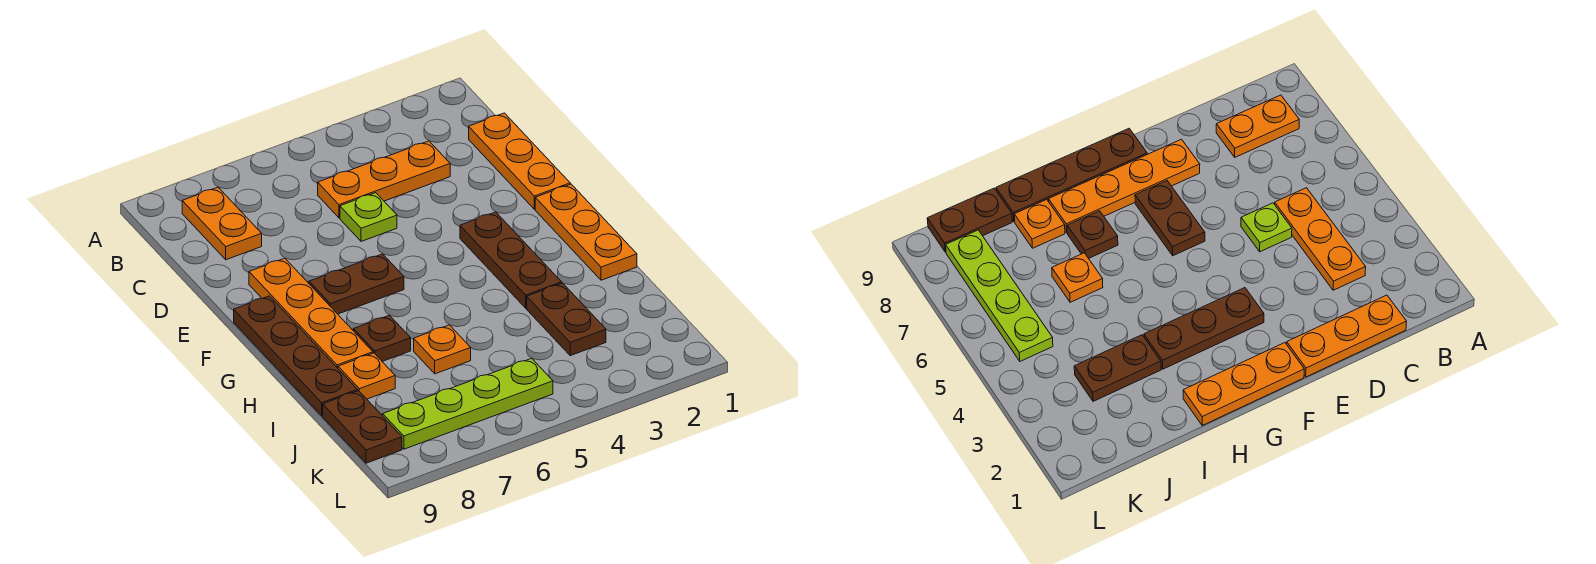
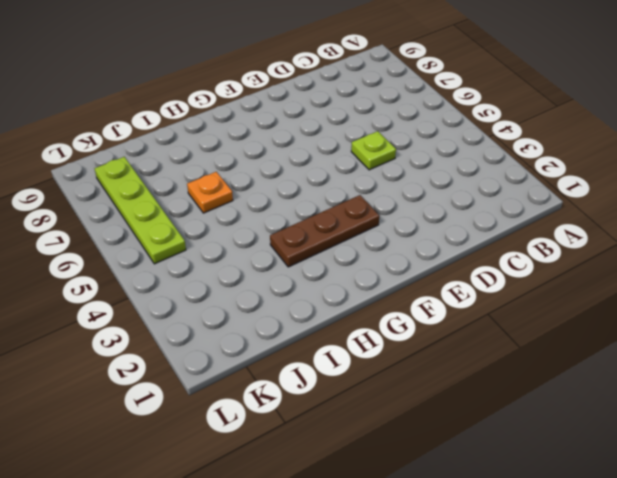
none -> orange 1x2 plate [182,187,262,260]
none -> orange 1x3 plate [469,113,570,209]
none -> orange 1x3 plate [318,141,450,218]

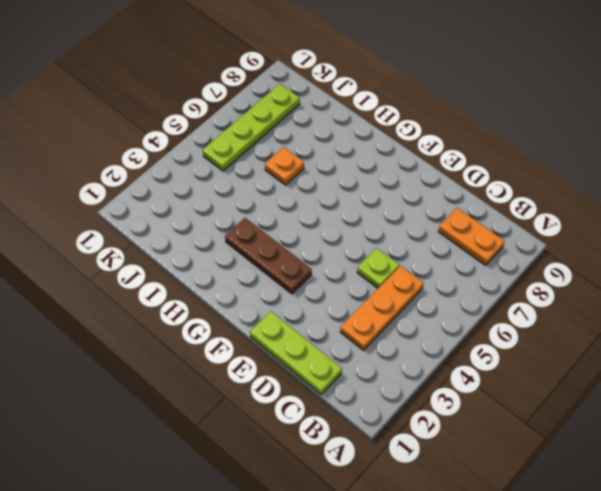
lime 1x3 plate [250,311,342,395] -> orange 1x3 plate [469,113,570,209]
none -> orange 1x4 plate [249,258,373,368]
none -> orange 1x3 plate [535,184,637,280]
none -> brown 1x2 plate [309,254,404,314]

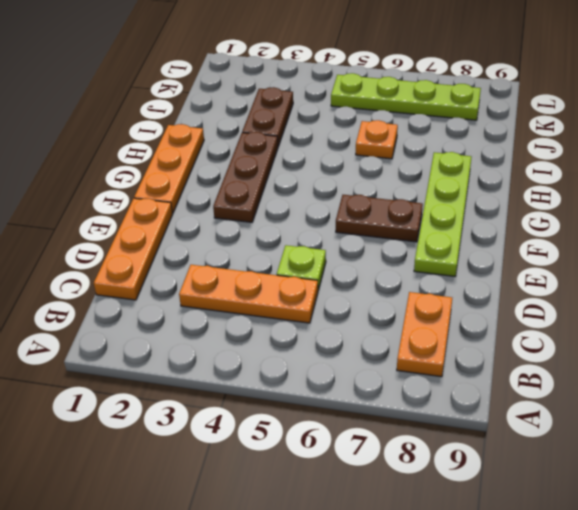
lime 1x4 plate [414,152,471,276] -> orange 1x4 plate [249,258,373,368]
none -> brown 1x4 plate [234,296,358,416]
none -> brown 1x1 plate [354,315,411,361]
none -> orange 1x1 plate [338,353,395,399]

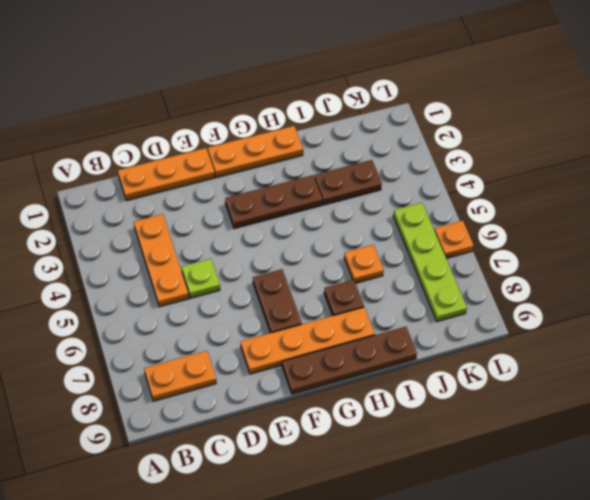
orange 1x1 plate [434,221,474,259] -> orange 1x1 plate moved to [338,353,395,399]
none -> brown 1x2 plate [323,391,402,463]

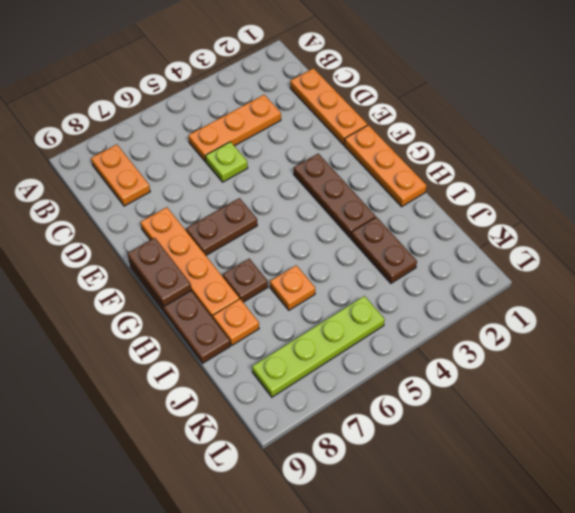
brown 1x2 plate [127,238,192,306] -> brown 1x2 plate moved to [323,391,402,463]

